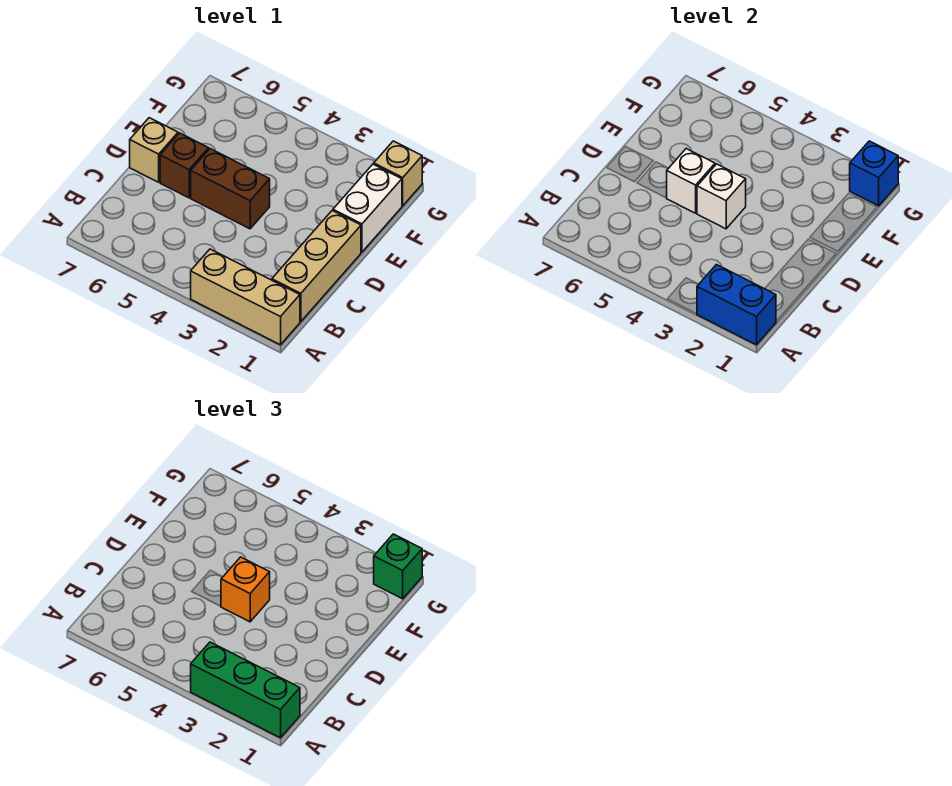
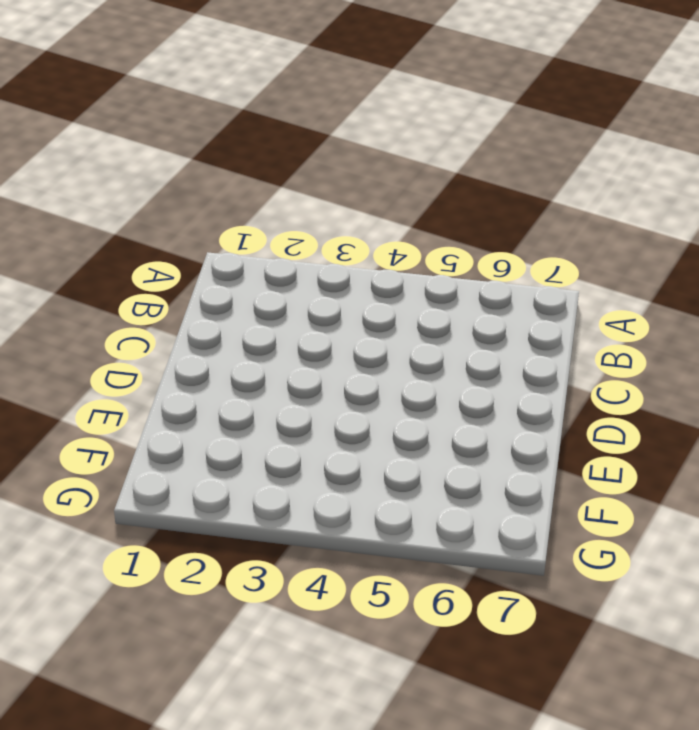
none -> tan 1x3 brick [191,249,300,345]
none -> tan 1x3 brick [272,211,361,322]
none -> brown 1x2 brick [191,149,270,229]

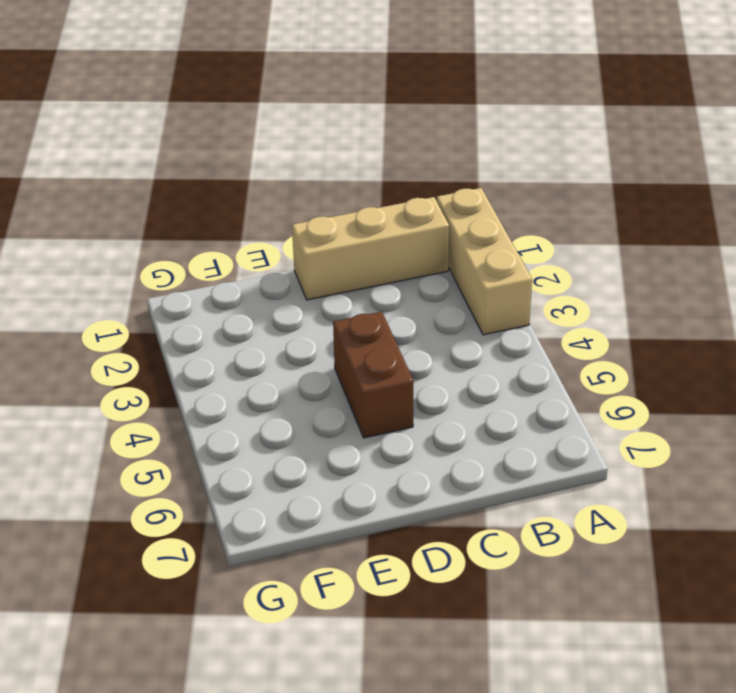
none -> brown 1x1 brick [160,133,209,198]
none -> tan 1x1 brick [130,118,178,182]
none -> white 1x2 brick [333,164,402,252]

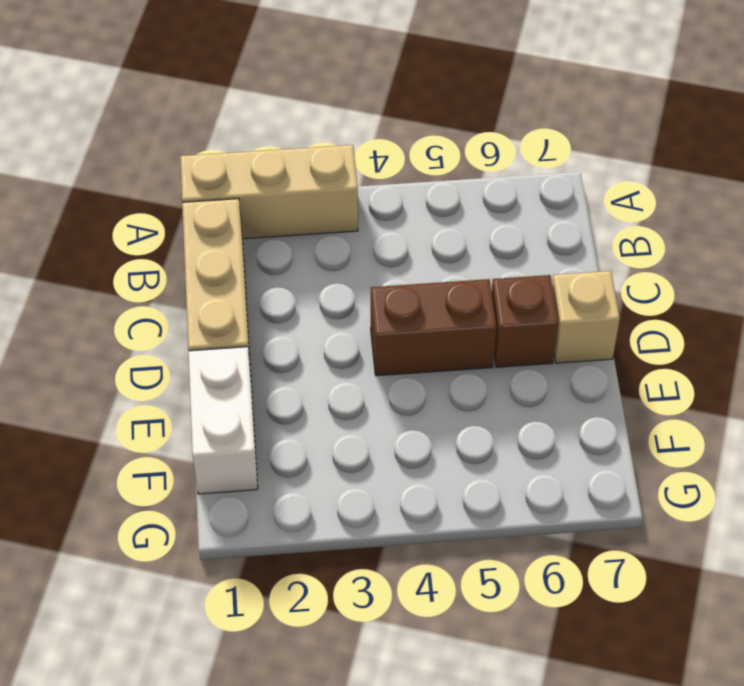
none -> tan 1x1 brick [374,141,422,206]
none -> blue 1x2 brick [697,265,776,345]
none -> white 1x1 brick [697,164,746,229]

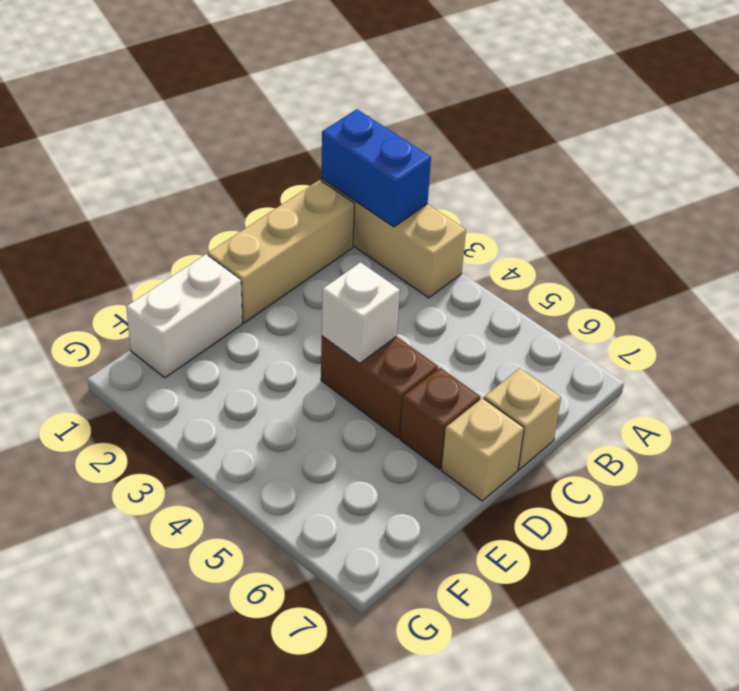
tan 1x1 brick [484,368,561,469] -> tan 1x1 brick moved to [374,141,422,206]
none -> white 1x1 brick [667,149,715,213]
none -> blue 1x1 brick [850,141,898,206]
none -> green 1x3 brick [191,642,300,738]

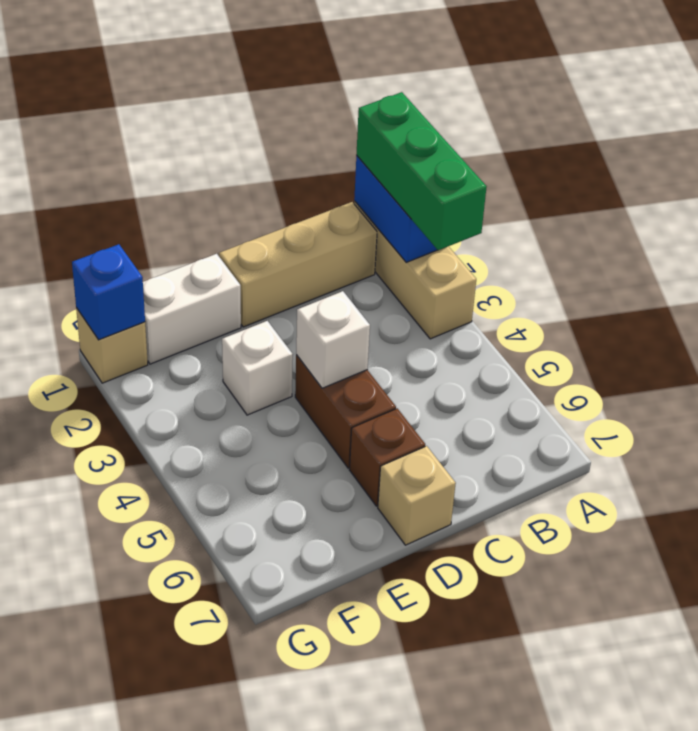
white 1x1 brick [222,321,293,415] -> white 1x1 brick moved to [667,149,715,213]
none -> orange 1x1 brick [221,557,270,622]
none -> green 1x1 brick [374,534,422,599]

